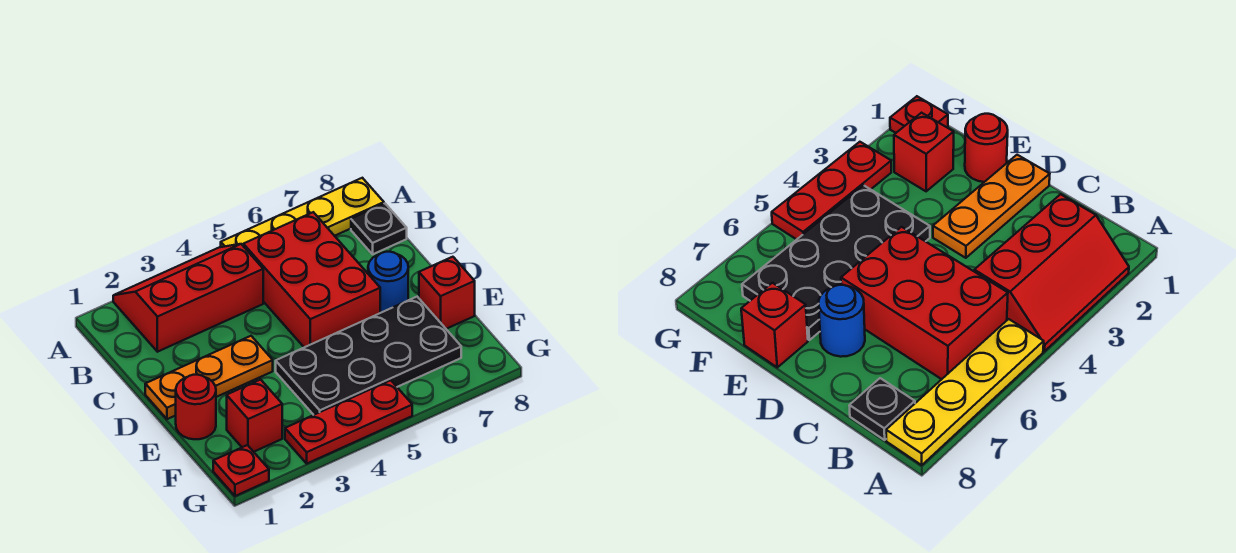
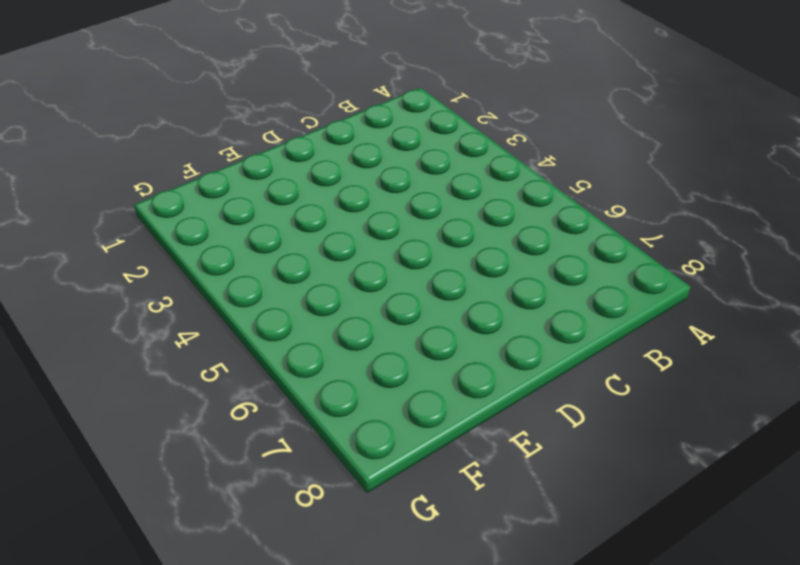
none -> red 2x3 slope [113,244,263,352]
none -> yellow 1x4 plate [221,178,384,247]
none -> red 2x3 brick [243,212,380,347]

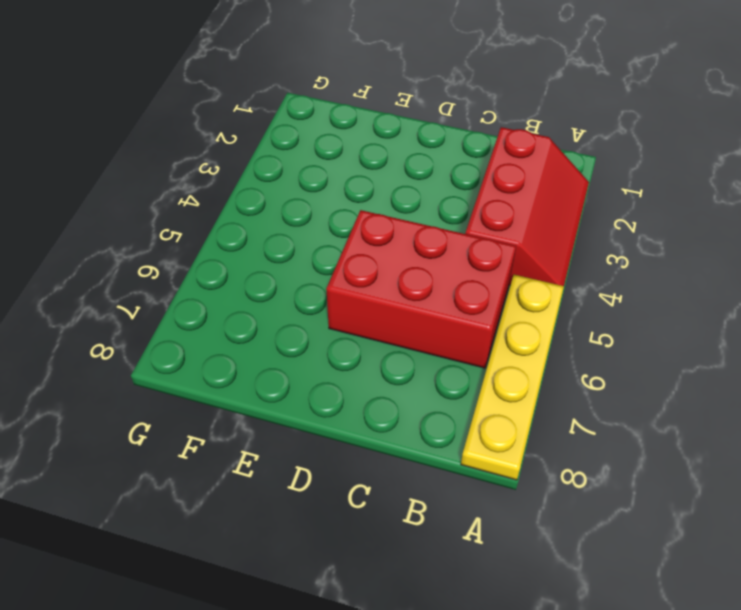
none -> black 1x1 plate [351,204,407,254]
none -> orange 1x3 plate [145,336,273,419]
none -> blue 1x1 round brick [368,252,408,313]

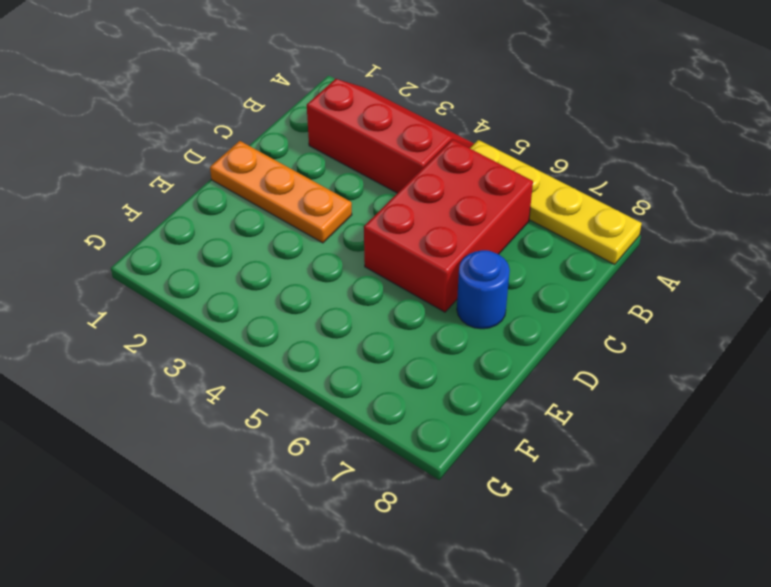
none -> black 1x1 plate [351,204,407,254]
none -> red 1x1 round brick [176,375,216,439]
none -> black 2x4 plate [276,297,461,415]

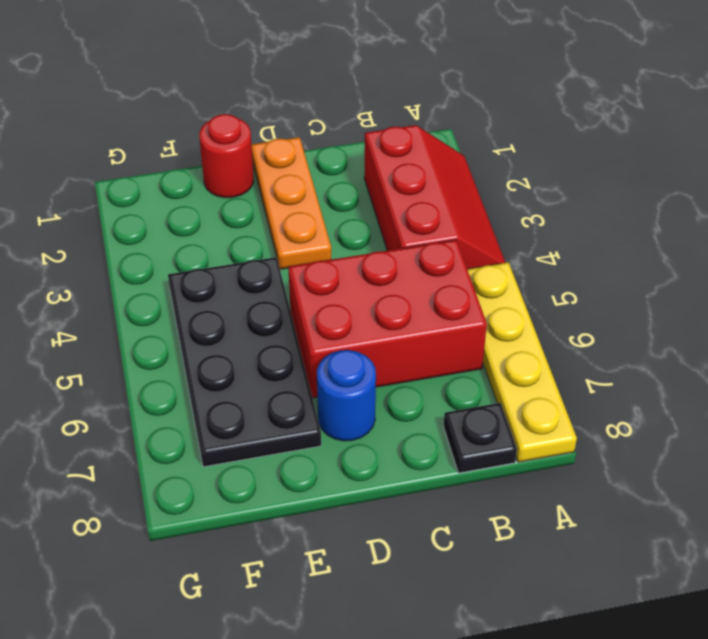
none -> red 1x1 brick [419,257,475,329]
none -> red 1x1 brick [227,379,282,452]
none -> red 1x1 plate [213,445,269,496]

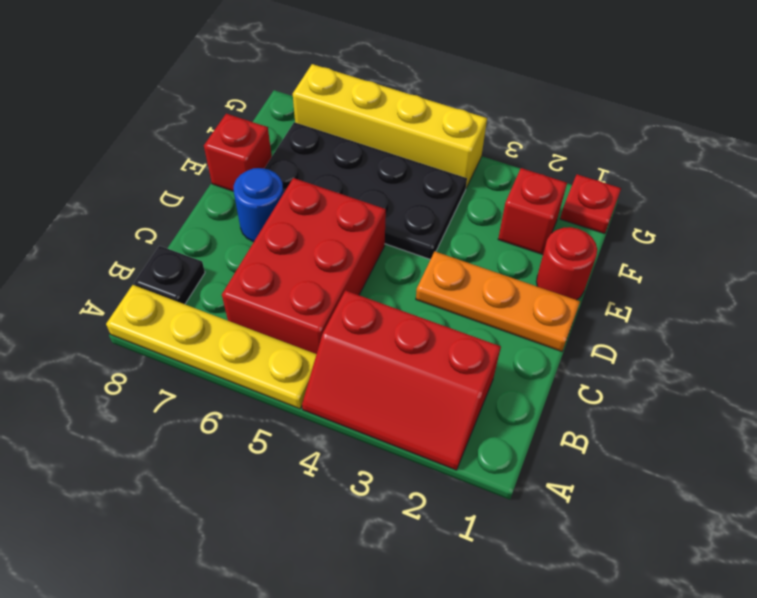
yellow 1x4 brick [293,64,487,188] -> red 1x3 plate [285,380,412,463]

